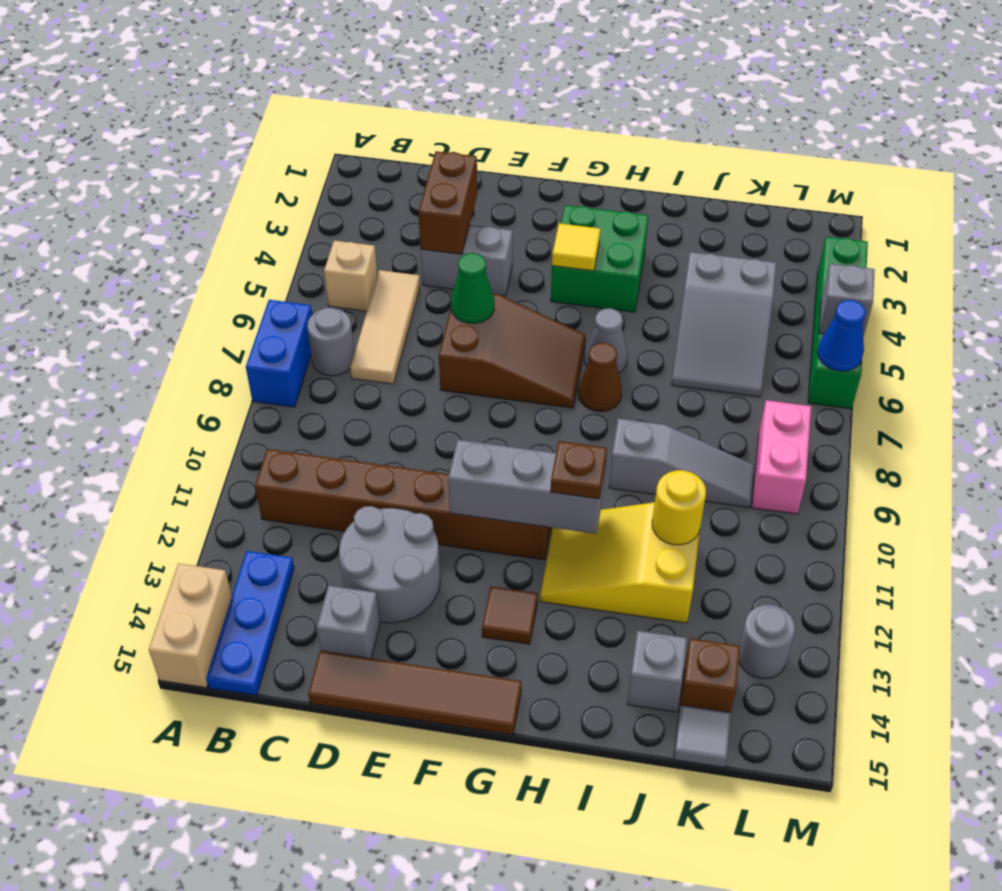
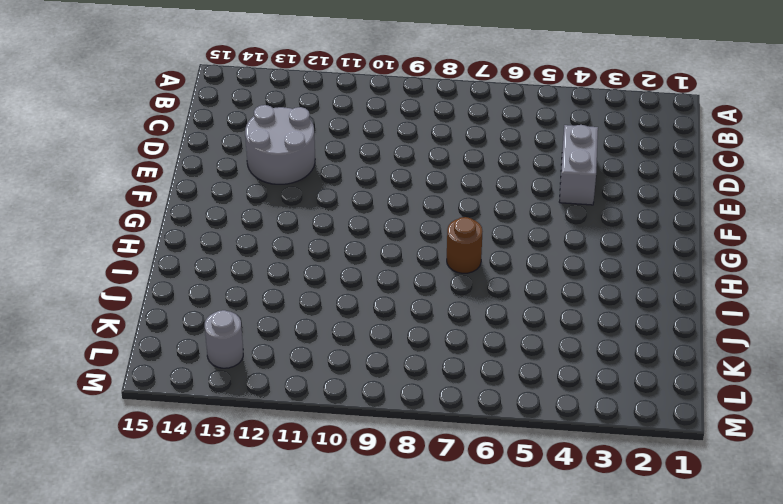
brown 1x1 round brick [447,217,483,273] -> brown 1x1 cone [578,343,622,411]
none -> blue 1x2 brick [246,300,312,407]
none -> tan 1x2 brick [149,563,232,688]
none -> tan 1x1 brick [324,241,377,311]
none -> grey 1x1 round brick [307,308,354,376]

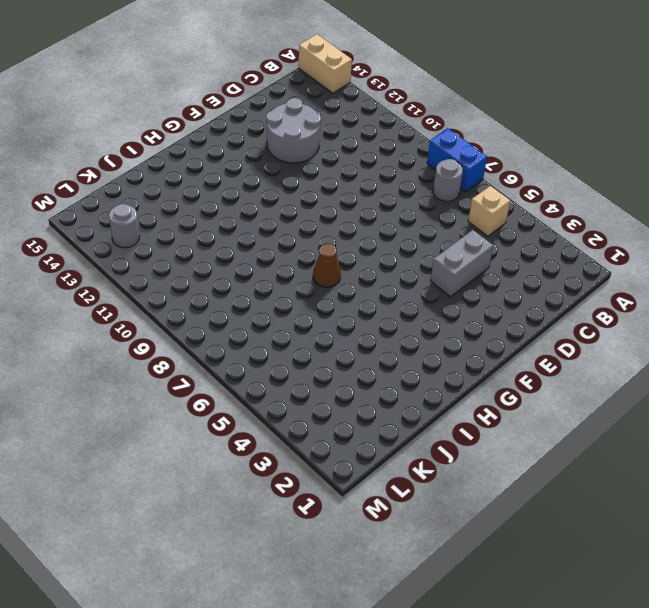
none -> brown 1x6 brick [255,449,551,560]
none -> blue 1x3 plate [206,551,294,695]
none -> tan 1x3 tile [350,270,420,384]
none -> grey 1x1 brick [317,585,380,659]

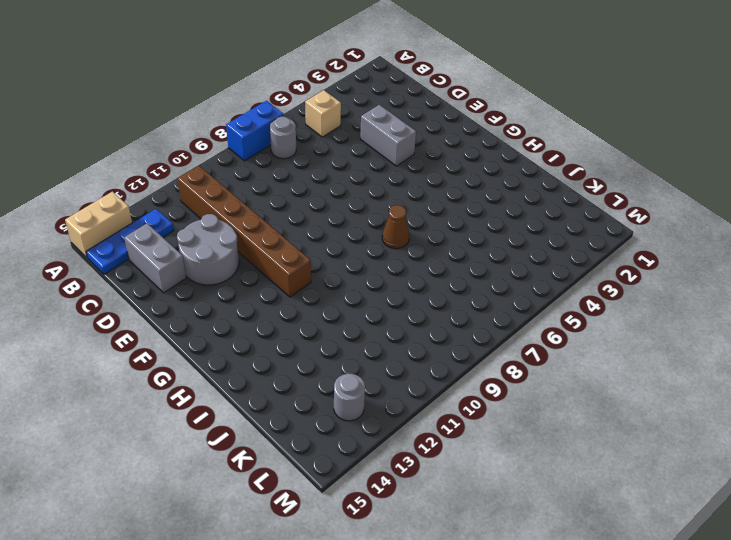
grey 1x2 brick [124,223,186,293] -> grey 1x1 brick [317,585,380,659]
none -> tan 1x3 tile [350,270,420,384]
none -> brown 1x4 tile [308,651,521,735]
none -> brown 2x3 slope [439,294,586,408]
none -> green 2x2 brick [551,205,649,312]

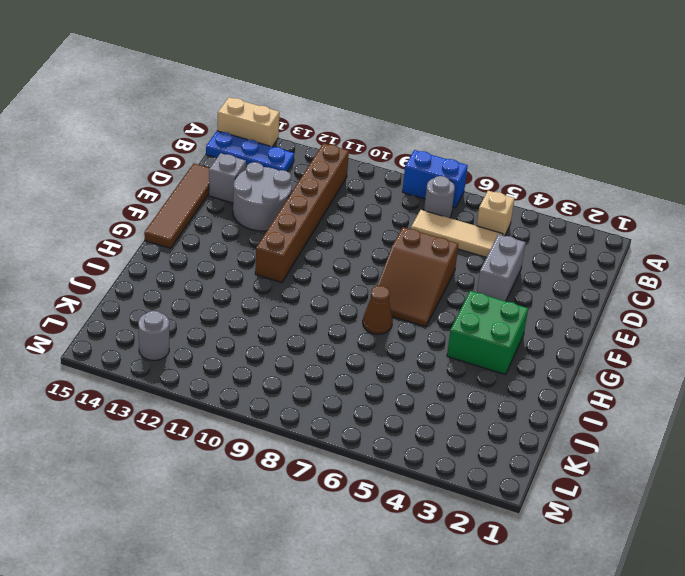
none -> brown 1x1 tile [482,586,538,644]
none -> grey 1x1 cone [585,308,627,373]
none -> yellow 2x3 slope [540,502,700,623]
none -> grey 1x3 slope [609,418,754,507]

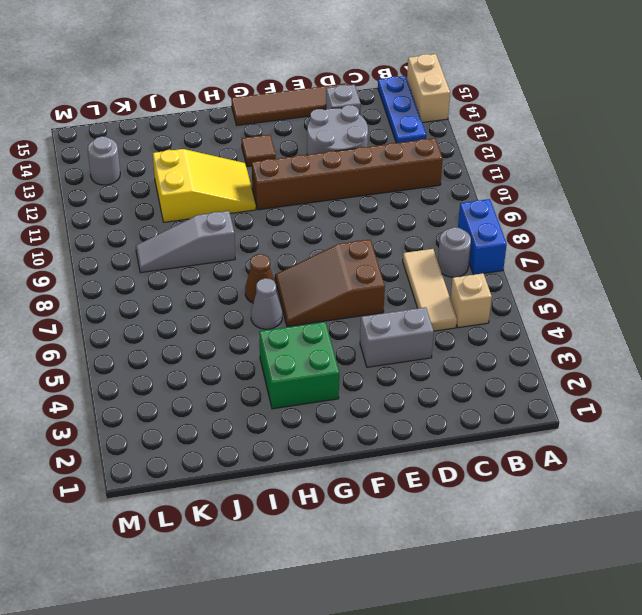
none -> grey 2x3 slope [672,252,776,397]
none -> grey 1x1 brick [627,631,687,712]
none -> brown 1x1 brick [680,638,740,713]
none -> grey 1x1 tile [674,705,731,767]

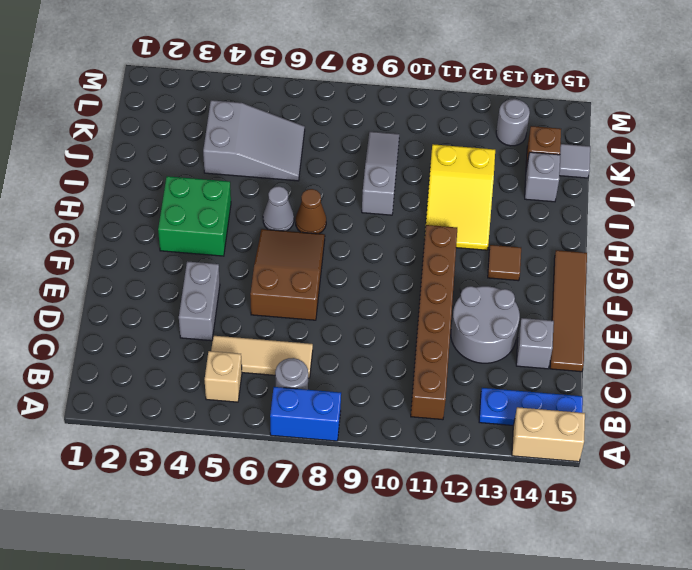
none -> pink 1x2 brick [752,400,811,514]
none -> green 1x4 brick [808,237,868,409]
none -> brown 1x2 brick [418,151,477,254]
none -> green 1x1 cone [451,253,494,323]

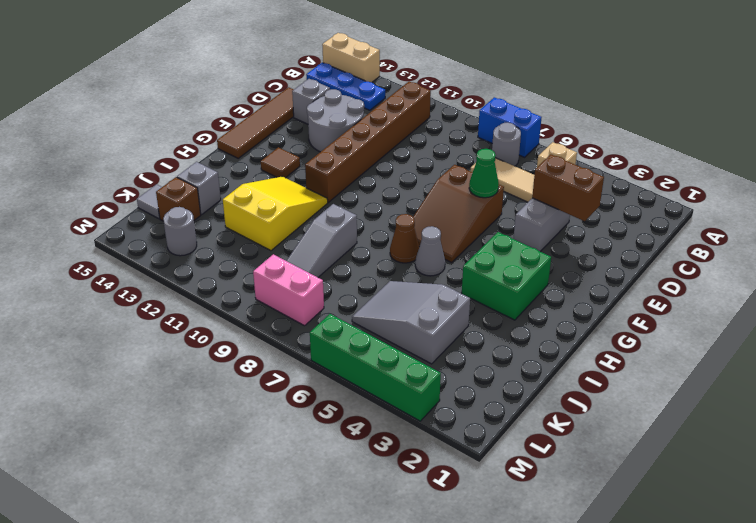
none -> grey 1x3 brick [448,440,606,534]
none -> yellow 1x1 tile [552,223,600,271]
none -> yellow 1x1 round brick [652,470,706,545]
none -> grey 1x1 brick [819,264,875,337]

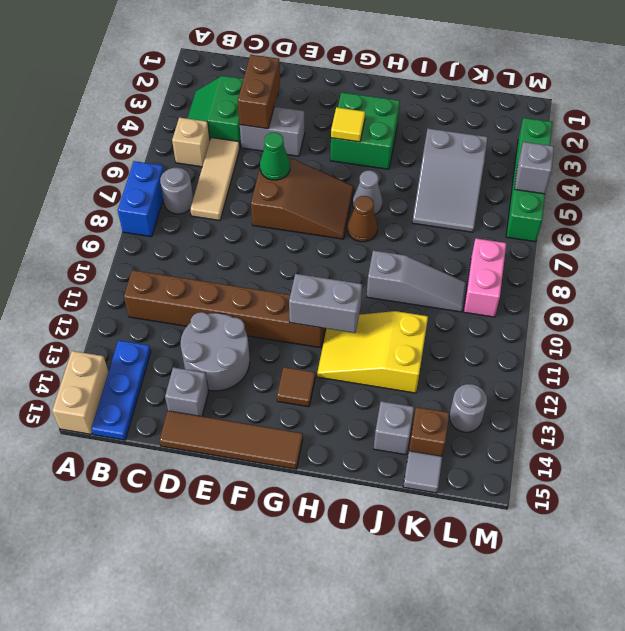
green 2x2 slope [187,76,243,146] -> none
grey 1x2 brick [289,274,362,333] -> grey 1x3 brick [448,440,606,534]
none -> yellow 1x1 round brick [652,470,706,545]
none -> blue 1x1 cone [818,300,866,371]
none -> brown 1x1 plate [551,441,607,499]

